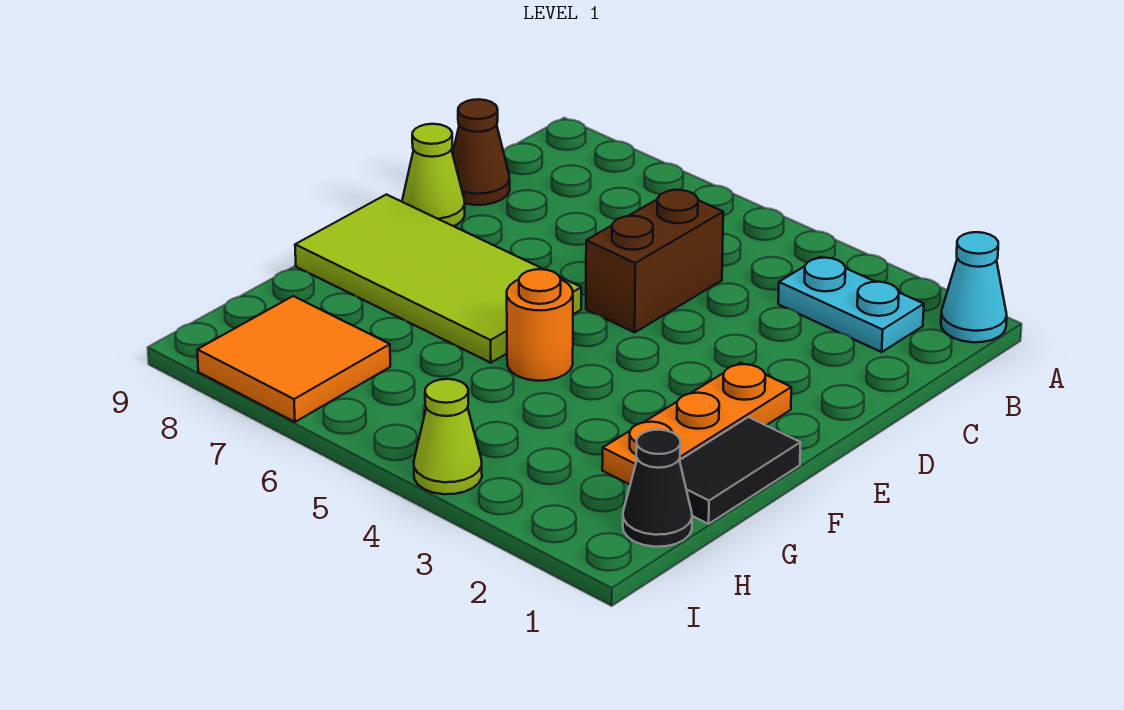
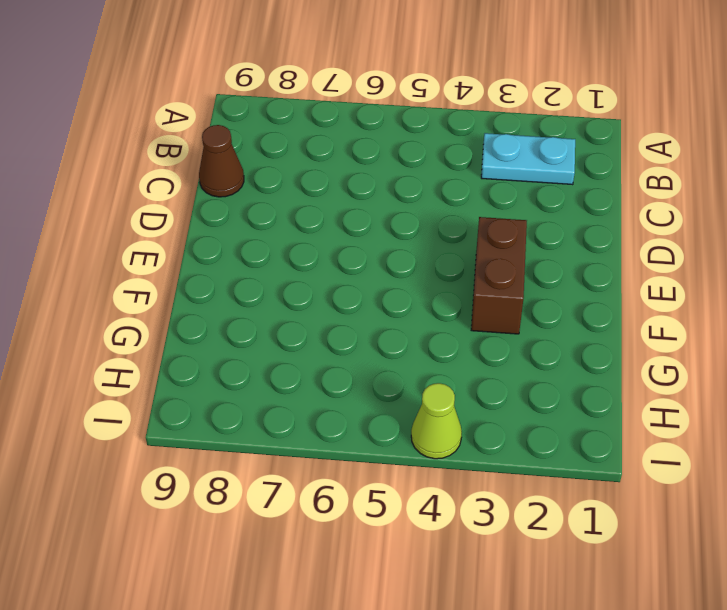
brown 1x2 brick [471,217,527,334] -> brown 1x2 brick moved to [586,189,723,333]
none -> cyan 1x1 cone [941,232,1007,342]
none -> lime 1x1 cone [402,124,465,226]
none -> orange 1x3 plate [602,363,791,484]

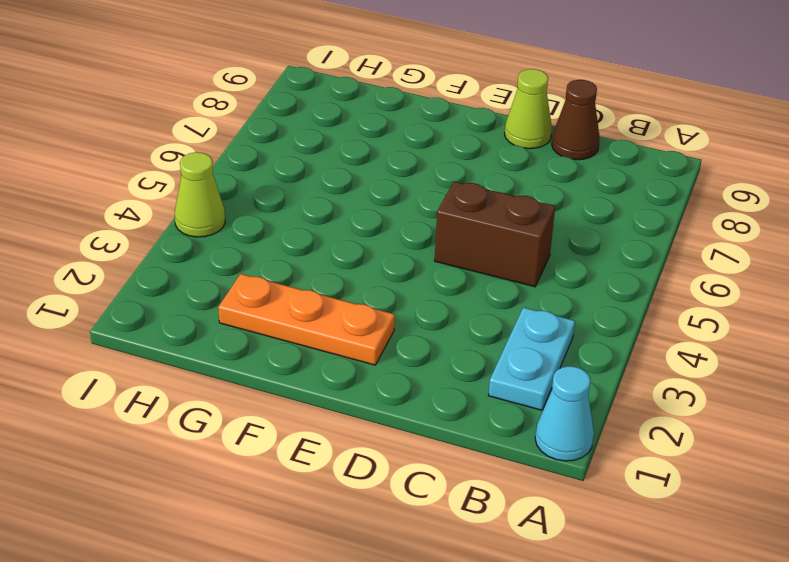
none -> lime 2x4 tile [295,194,581,363]
none -> black 1x2 tile [680,417,801,524]
none -> orange 1x1 round brick [507,269,573,381]

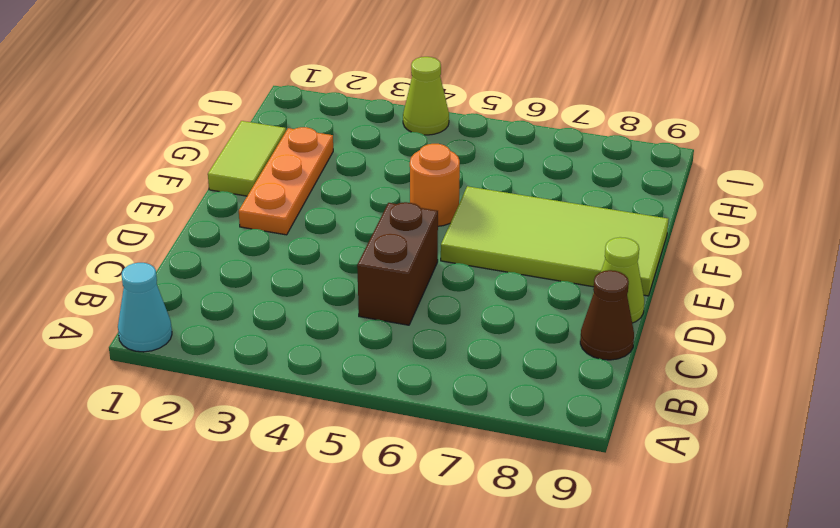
lime 1x2 tile [208,121,286,196] -> black 1x2 tile [680,417,801,524]
none -> cyan 1x2 plate [778,257,924,352]
none -> black 1x1 cone [623,430,692,547]
none -> orange 2x2 tile [197,296,390,422]

